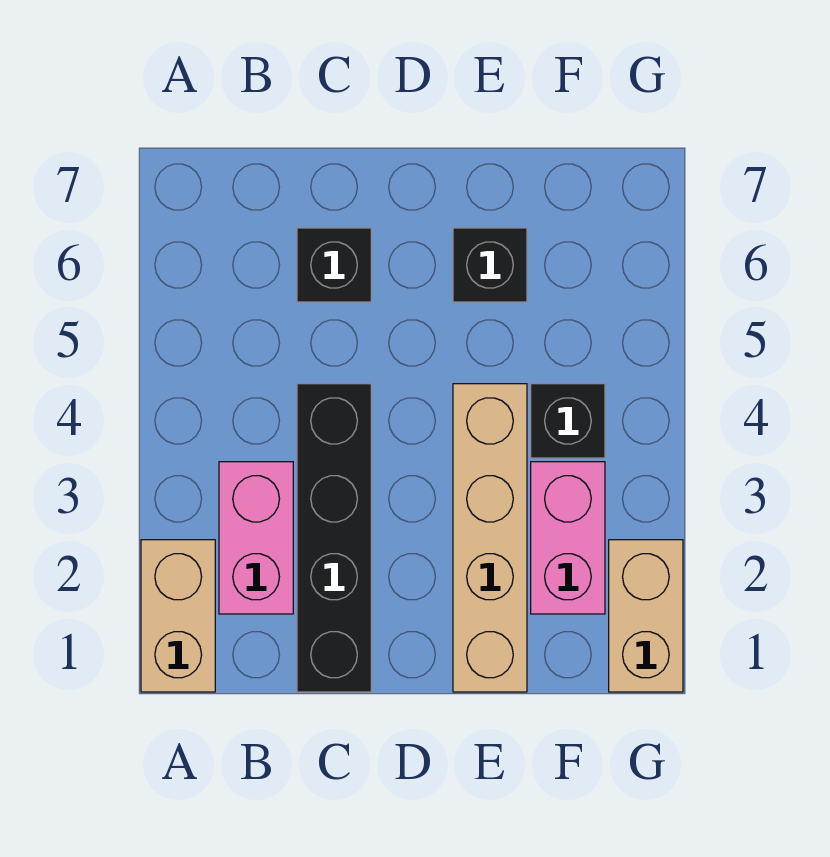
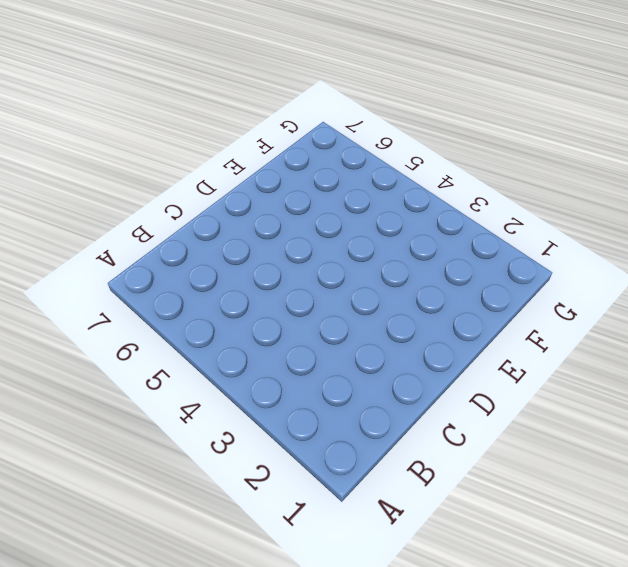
none -> tan 1x2 brick [141,540,215,692]
none -> pink 1x2 brick [219,462,293,614]

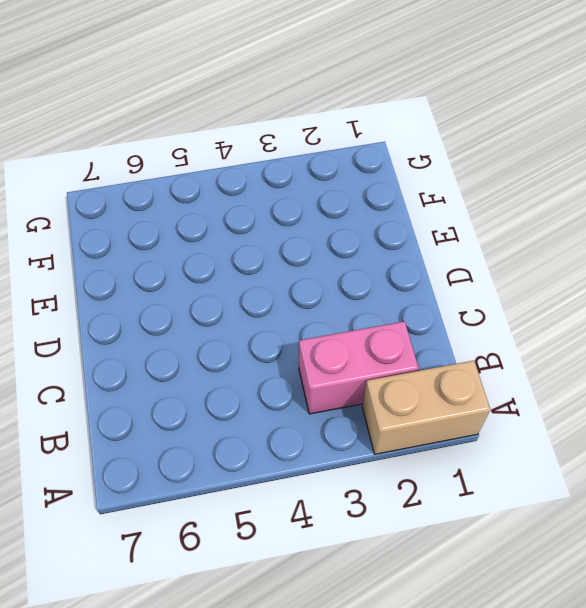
none -> black 1x4 brick [297,384,371,692]
none -> black 1x1 brick [297,228,371,302]

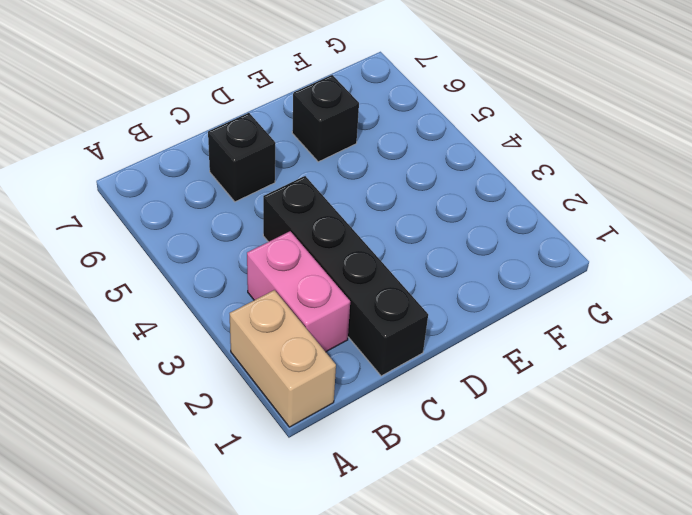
none -> tan 1x4 brick [453,384,527,692]
none -> pink 1x2 brick [531,462,605,614]

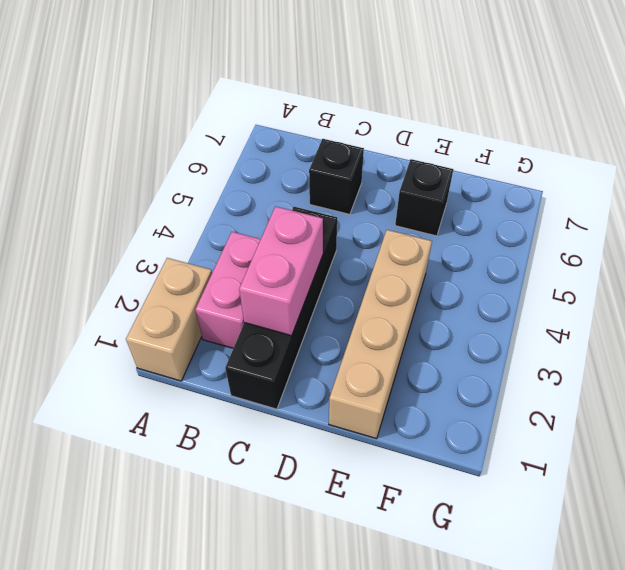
pink 1x2 brick [239,206,323,336] -> pink 1x2 brick moved to [531,462,605,614]
none -> black 1x1 brick [531,384,605,458]
none -> tan 1x2 brick [609,540,683,692]

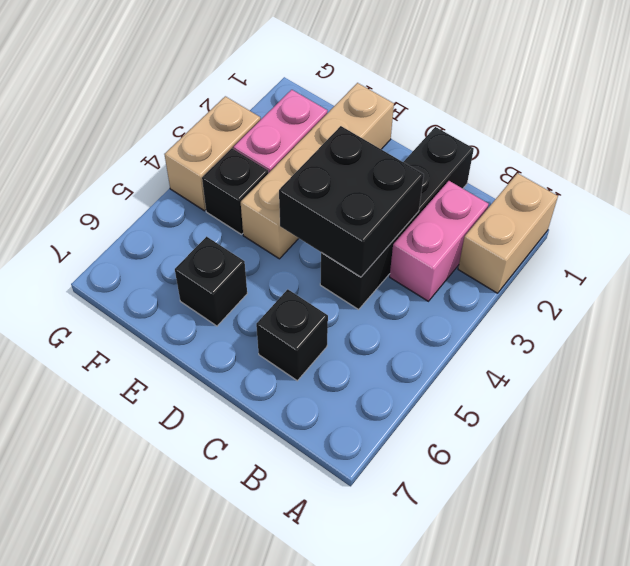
black 2x2 brick [279,126,424,277] -> none
tan 1x2 brick [164,96,261,211] -> tan 1x2 brick moved to [609,540,683,692]

